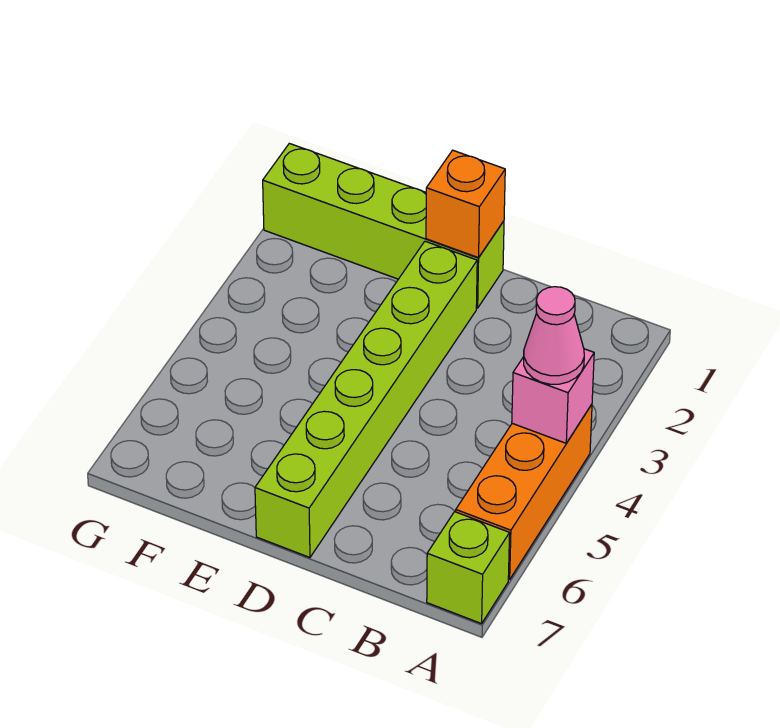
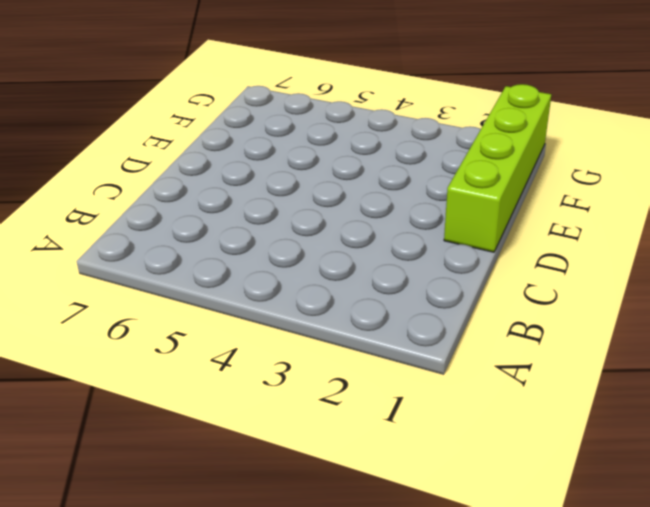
none -> orange 1x3 brick [456,404,592,580]
none -> lime 1x1 brick [427,512,510,624]

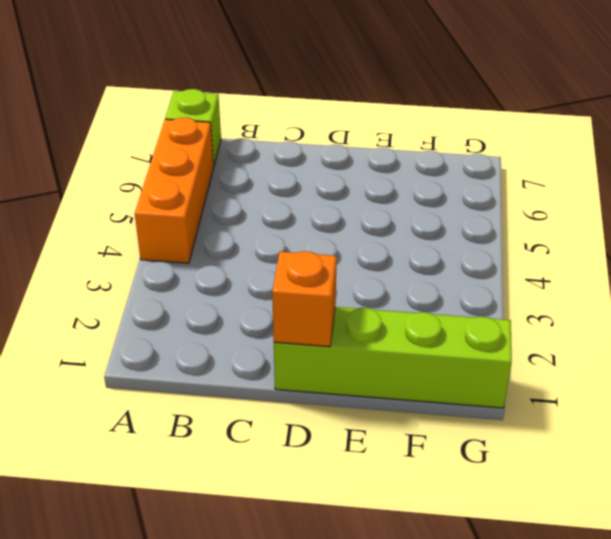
none -> lime 1x6 brick [255,241,477,558]
none -> pink 1x1 brick [512,349,594,443]

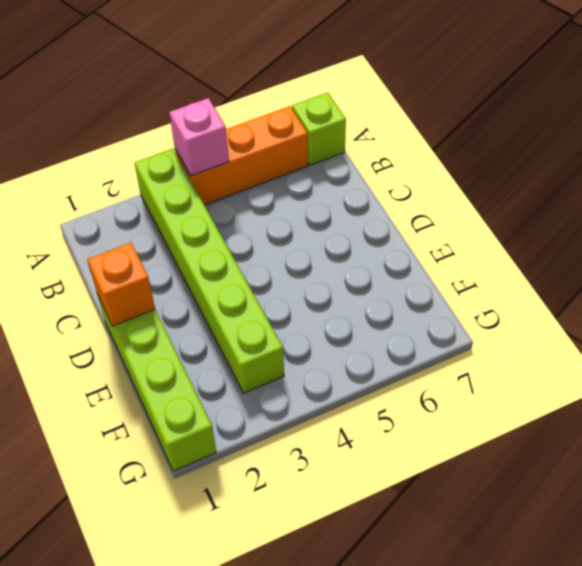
lime 1x6 brick [135,149,284,393] -> lime 1x6 brick turned to [255,241,477,558]
none -> pink 1x1 cone [524,287,584,384]

